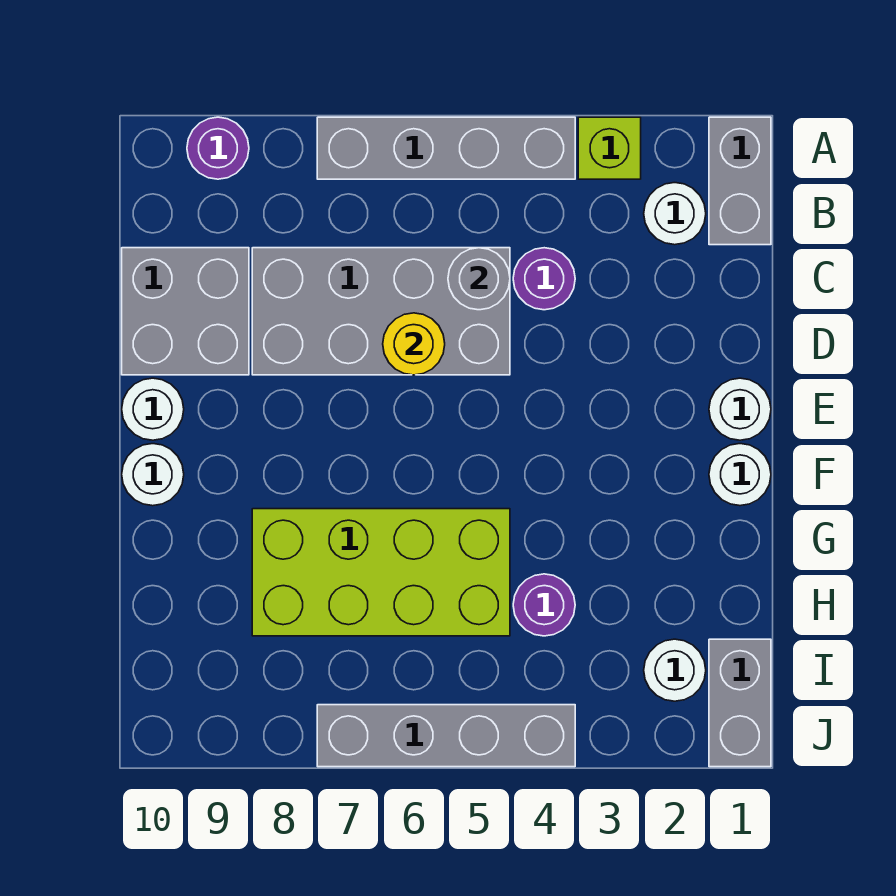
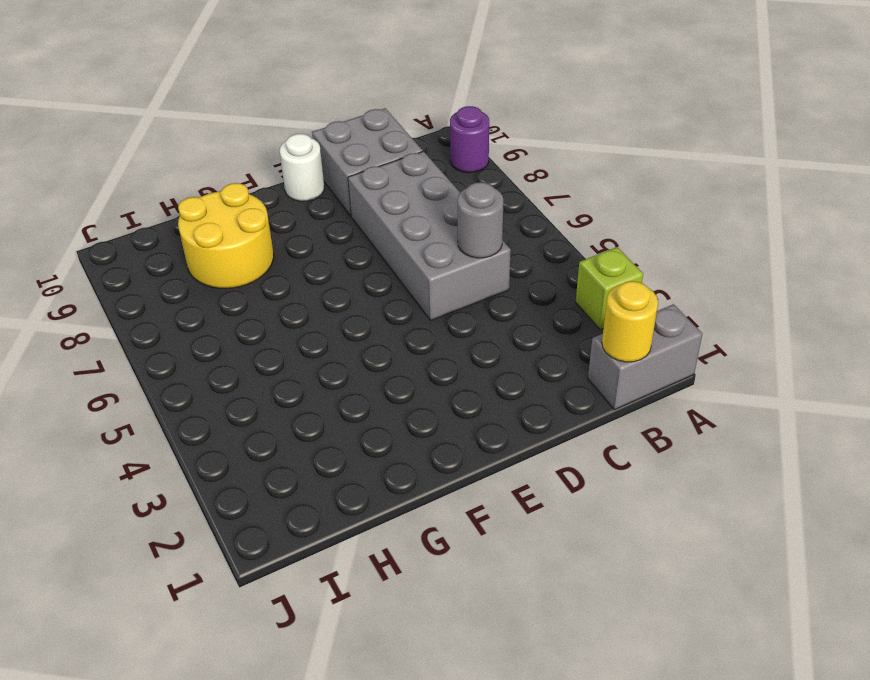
yellow 1x1 round brick [602,281,658,362] -> yellow 1x1 round brick moved to [383,313,445,375]
yellow 2x2 round brick [178,183,274,288] -> lime 2x4 brick [252,509,510,636]
none -> grey 1x4 brick [317,117,575,179]
none -> white 1x1 round brick [644,183,706,245]
none -> purple 1x1 round brick [513,248,575,310]

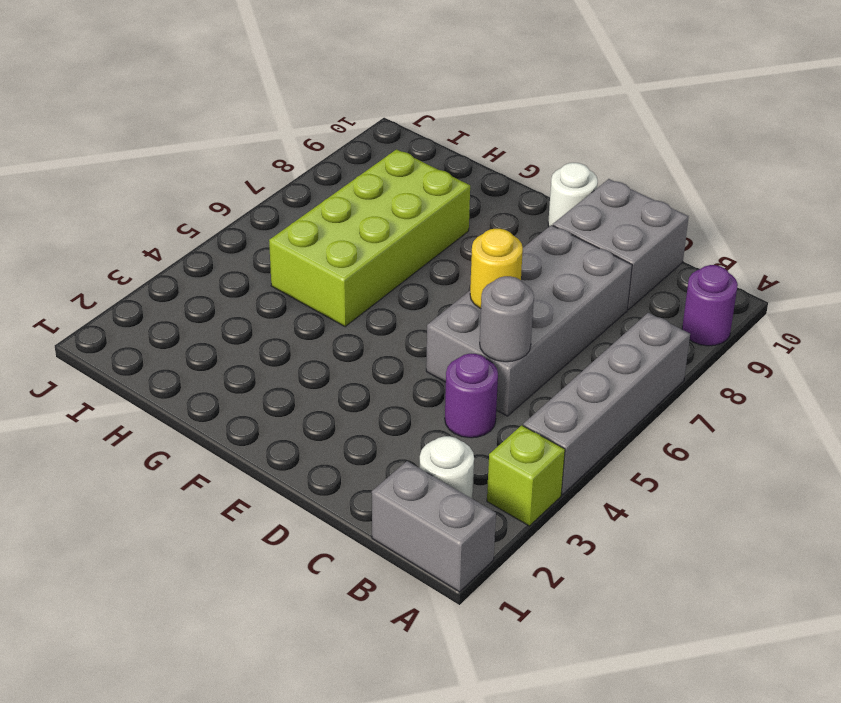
none -> white 1x1 round brick [709,378,771,440]
none -> white 1x1 round brick [709,444,771,506]
none -> white 1x1 round brick [122,444,184,506]

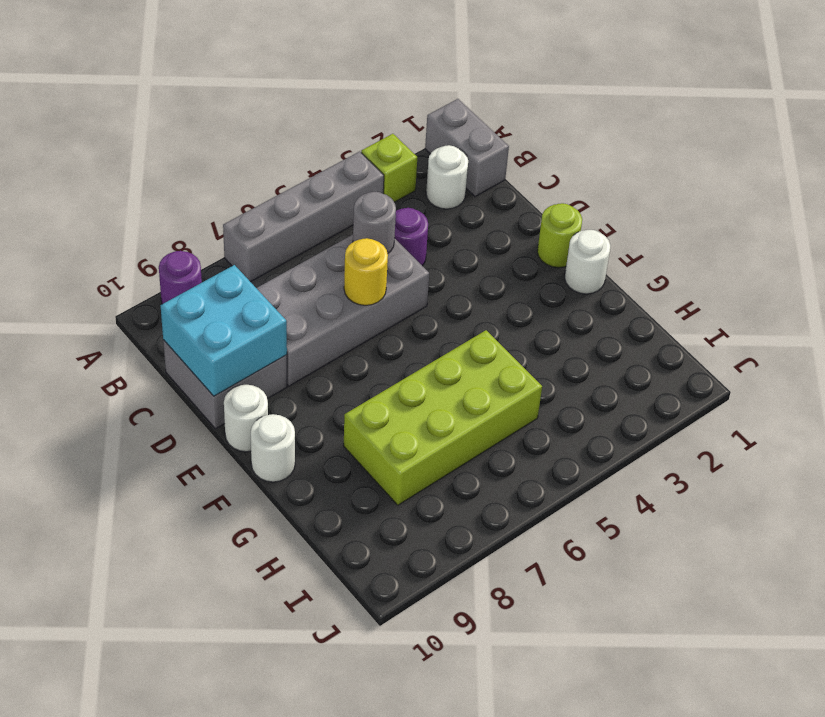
cyan 2x2 brick [161,265,287,396] -> none
lime 1x1 round brick [537,203,582,268] -> white 1x1 round brick [709,378,771,440]
none -> purple 1x1 round brick [513,574,575,636]
none -> grey 1x2 brick [709,639,771,767]
none -> white 1x1 round brick [644,639,706,701]

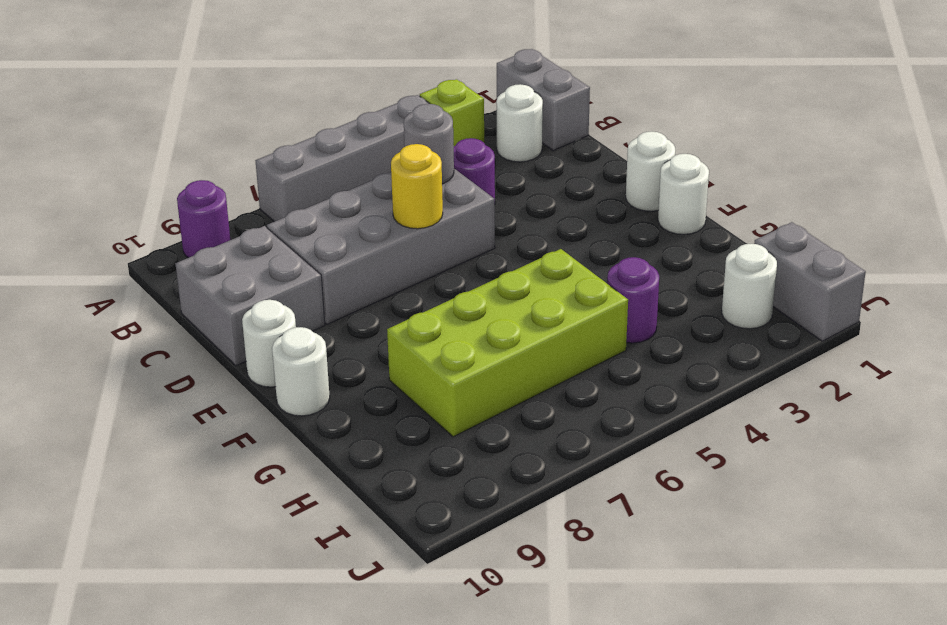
none -> grey 1x4 brick [317,705,575,767]

